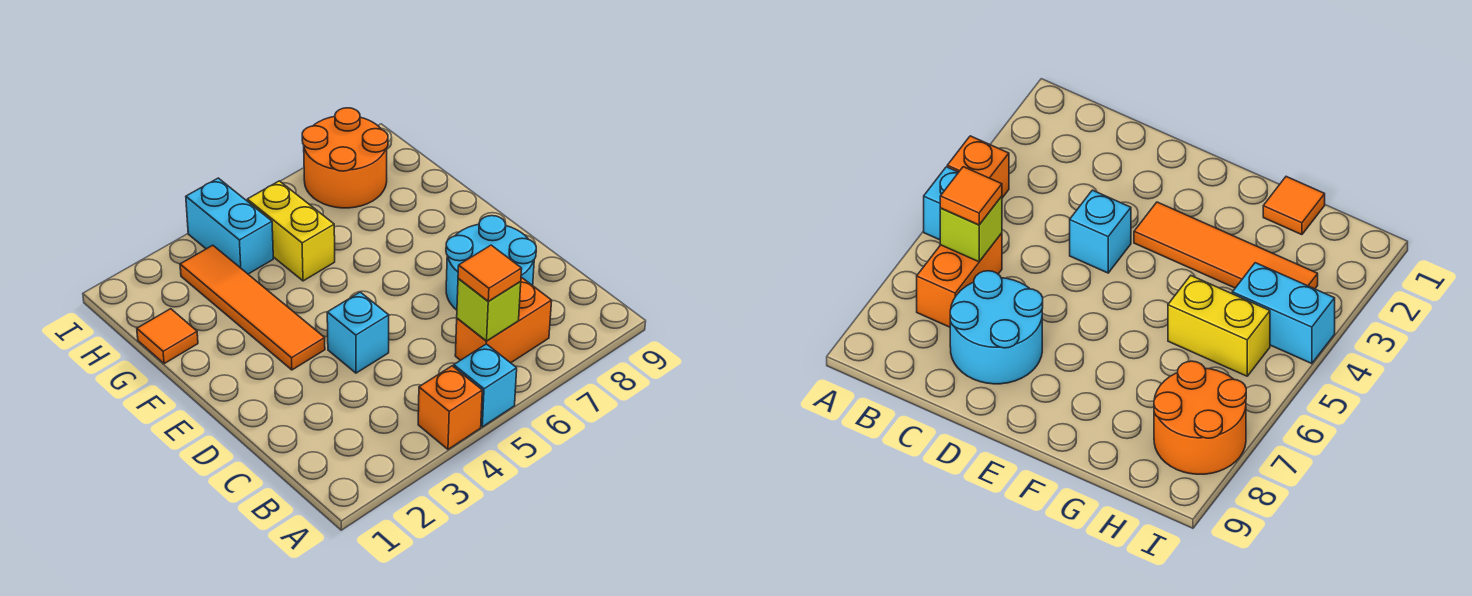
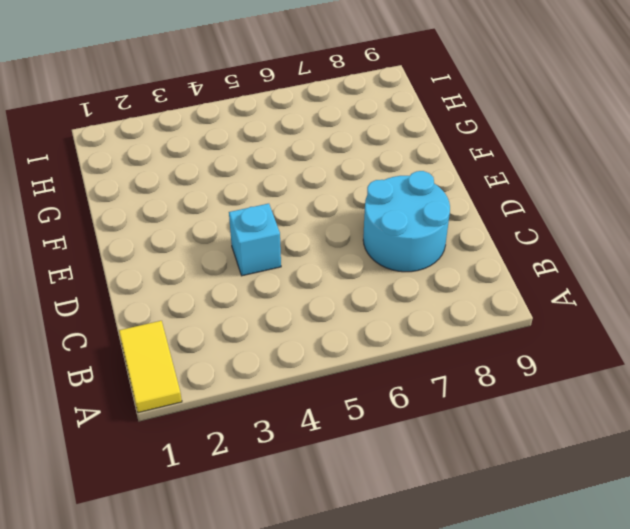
yellow 1x2 tile [119,321,182,413] -> none
none -> orange 1x1 brick [418,366,482,449]
none -> cyan 1x1 brick [454,344,517,427]
none -> orange 1x2 brick [455,278,552,363]

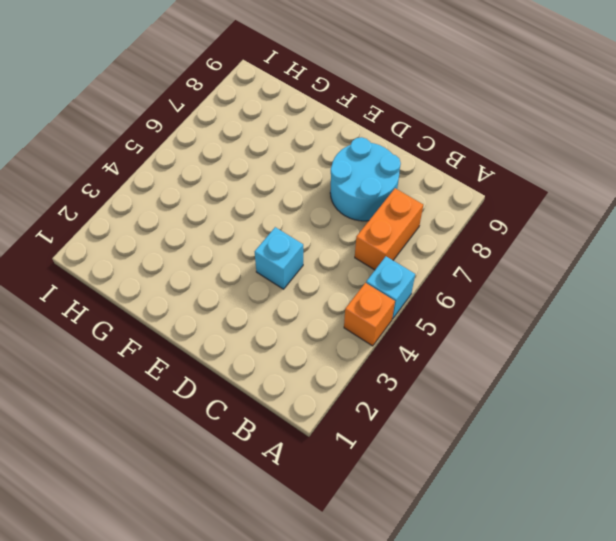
none -> orange 1x4 tile [180,245,325,370]
none -> orange 1x1 tile [137,309,198,364]
none -> yellow 1x2 brick [247,181,335,281]

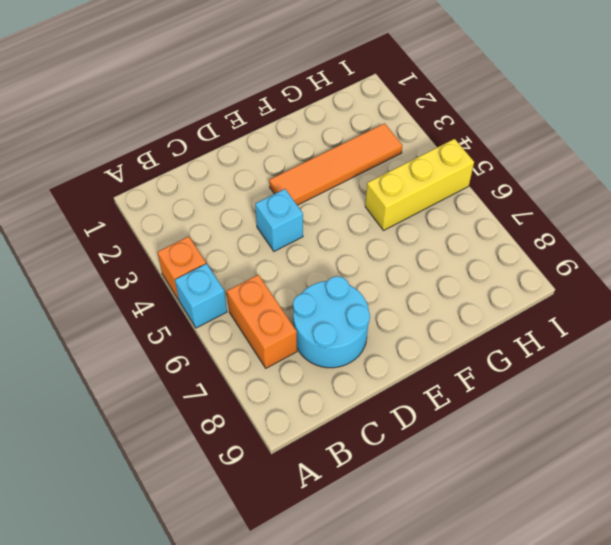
yellow 1x3 brick [365,139,474,230] -> yellow 1x2 brick [247,181,335,281]
none -> orange 1x1 tile [137,309,198,364]
none -> cyan 1x2 brick [186,178,273,274]
none -> orange 2x2 round brick [302,108,388,208]

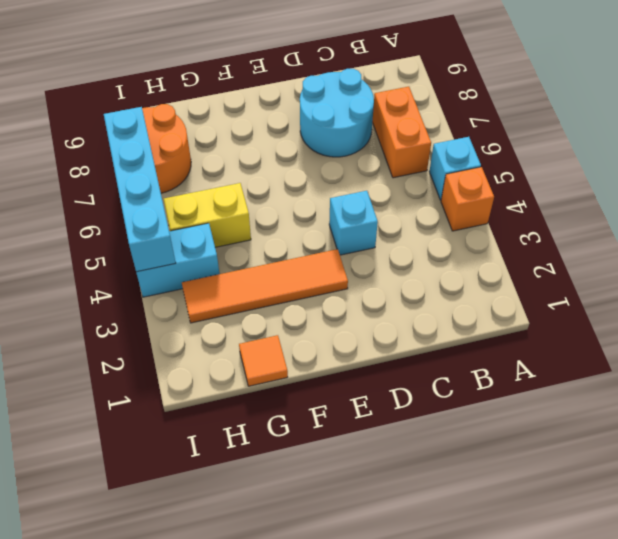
cyan 1x4 brick [104,107,176,272] -> none
none -> lime 1x1 brick [457,278,521,341]
none -> orange 1x1 tile [458,245,522,301]

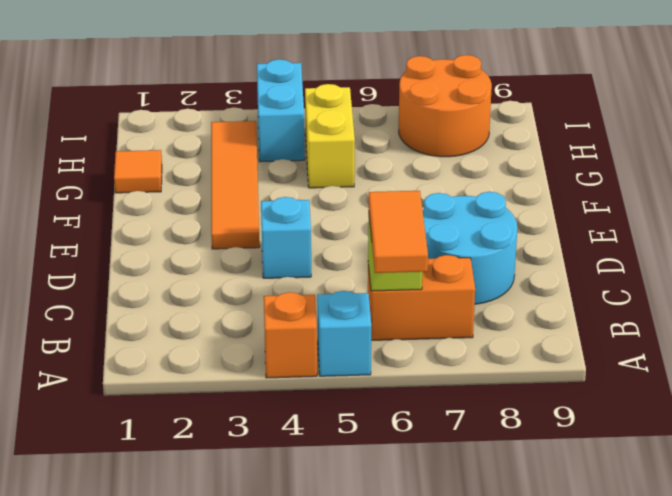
orange 1x2 tile [369,191,428,273] -> orange 1x1 tile [458,245,522,301]

